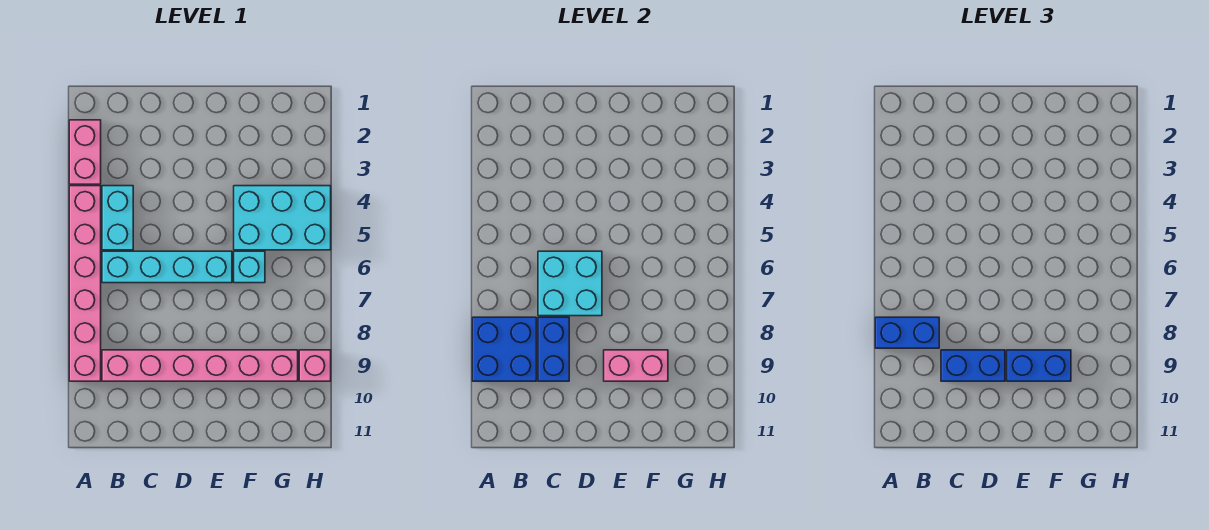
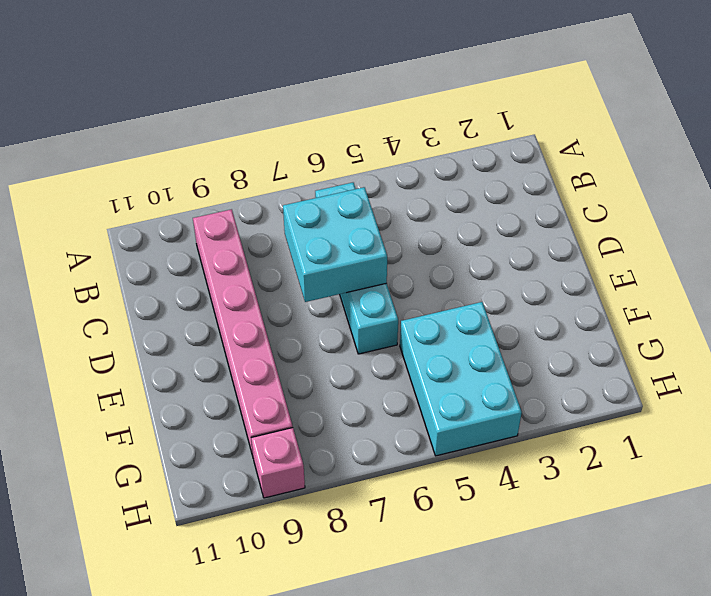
none -> pink 1x2 brick [69,120,101,184]
none -> pink 1x6 brick [69,186,101,381]
none -> cyan 1x2 brick [102,186,133,250]

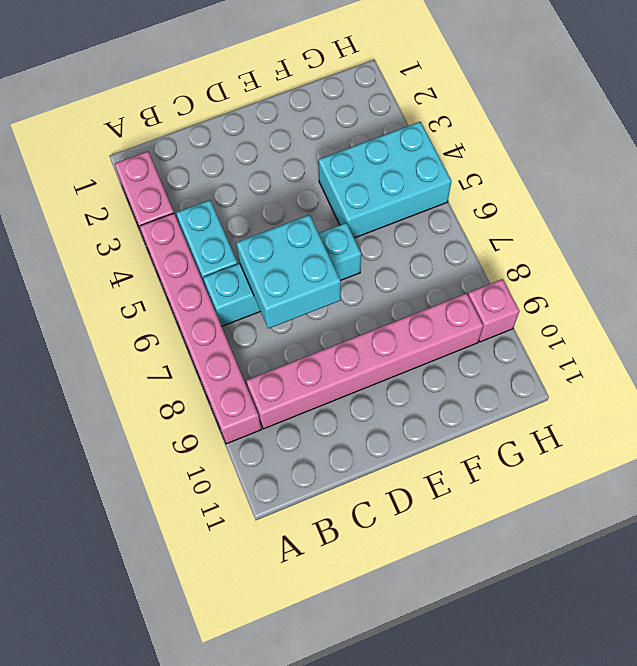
none -> cyan 1x1 brick [234,251,265,283]
none -> blue 2x2 brick [472,317,536,381]
none -> blue 1x2 brick [538,317,569,381]

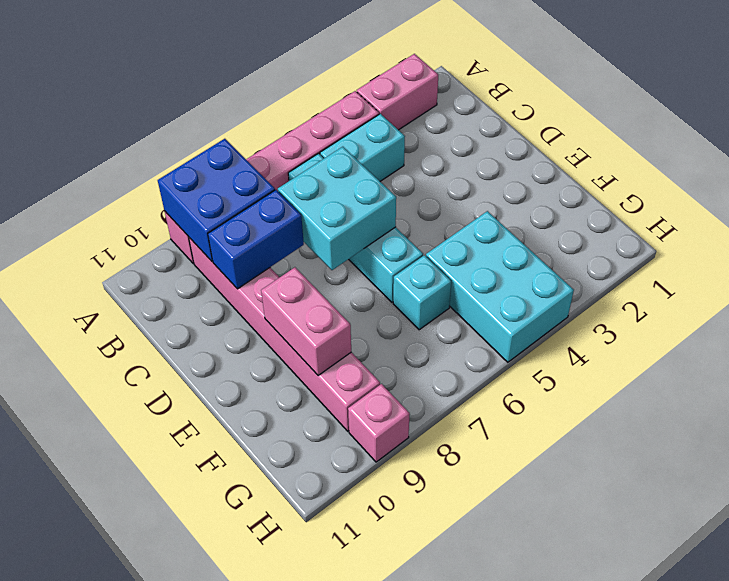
none -> blue 1x2 brick [875,317,939,348]
none -> blue 1x2 brick [941,350,1005,381]
none -> blue 1x2 brick [1007,350,1071,381]

